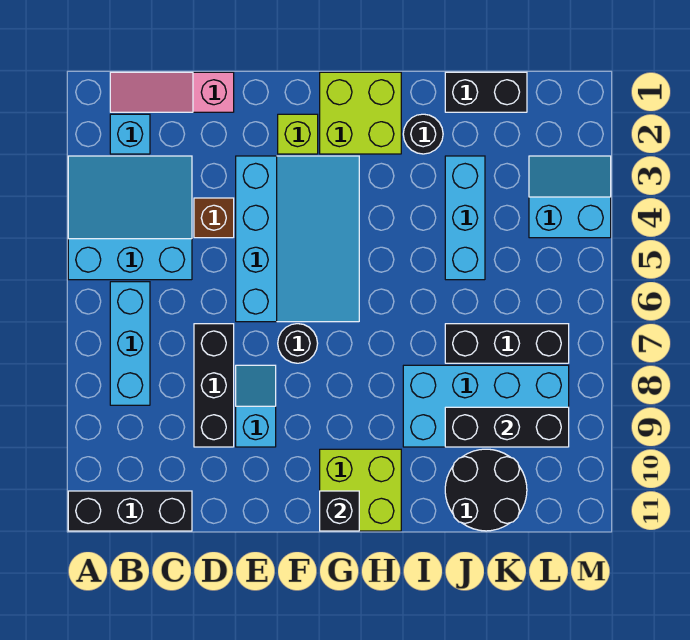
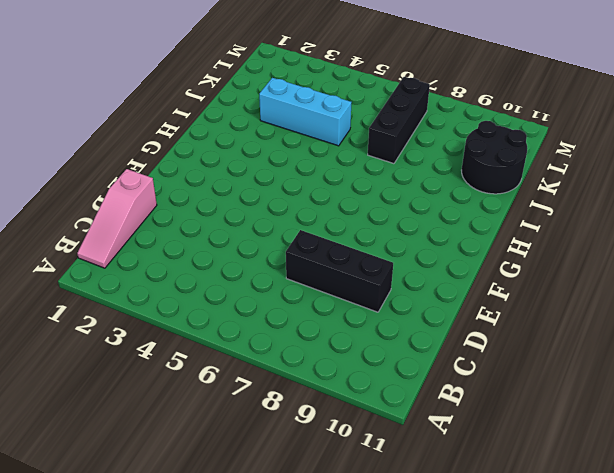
none -> cyan 3x3 slope [68,156,192,280]
none -> black 1x3 brick [68,491,192,531]
none -> cyan 1x1 brick [110,114,150,154]

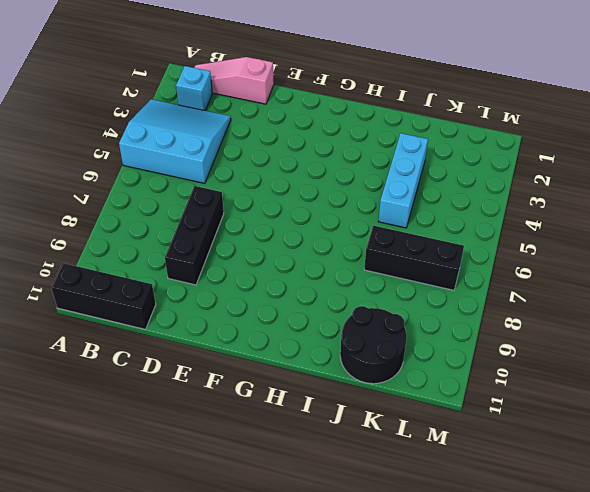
none -> cyan 1x3 brick [110,282,150,405]
none -> brown 1x1 brick [194,198,234,238]
none -> cyan 3x4 slope [236,156,359,322]

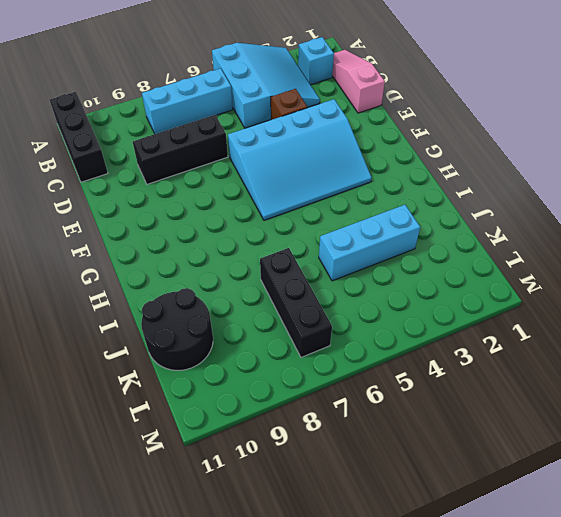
none -> cyan 1x2 slope [236,365,276,447]
none -> lime 1x1 brick [278,114,318,154]
none -> black 1x1 round brick [278,324,318,363]

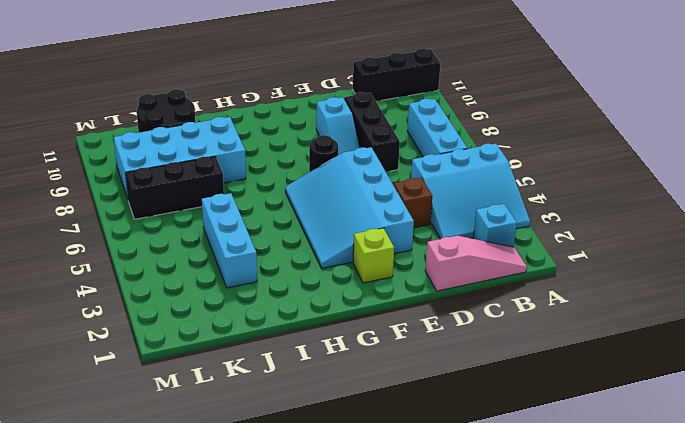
none -> lime 2x2 brick [320,72,401,154]
none -> lime 2x2 brick [320,449,401,531]
none -> black 1x1 round brick [403,114,443,154]

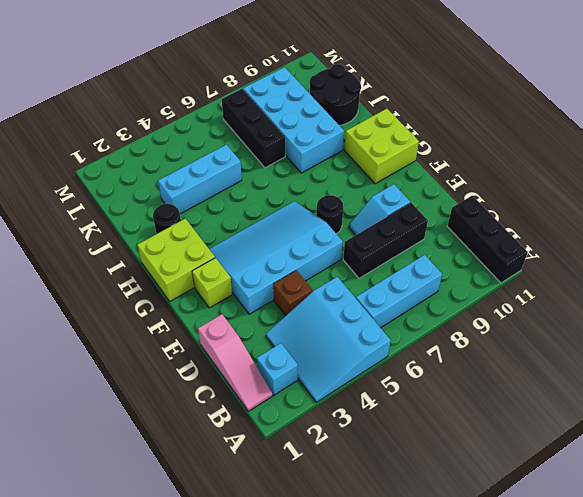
none -> black 1x2 brick [445,72,527,112]
none -> cyan 2x2 slope [529,156,611,238]
none -> black 1x1 brick [320,491,359,531]

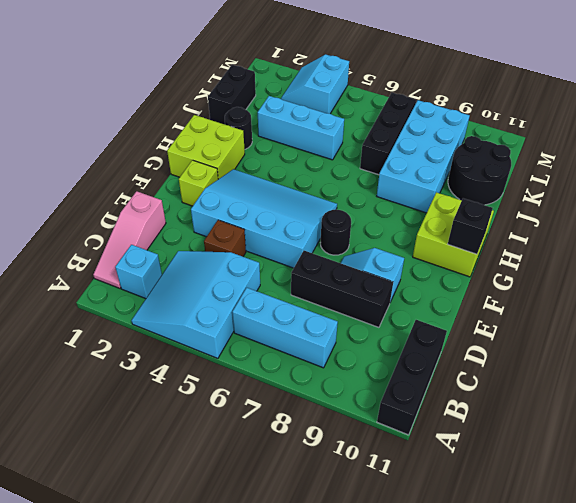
none -> black 1x3 brick [445,407,569,447]

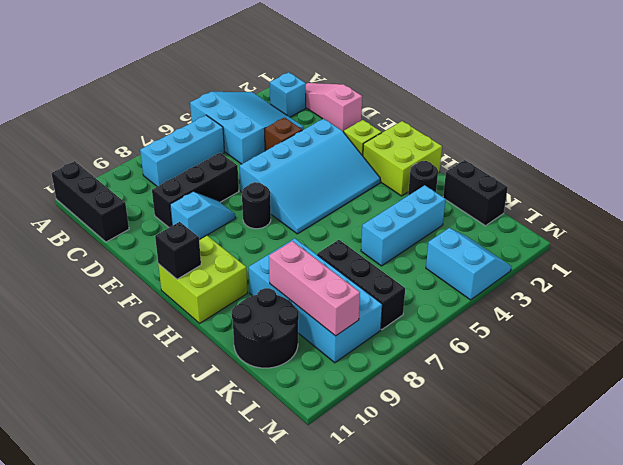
pink 1x3 brick [269,241,360,336] -> black 1x3 brick [445,407,569,447]

